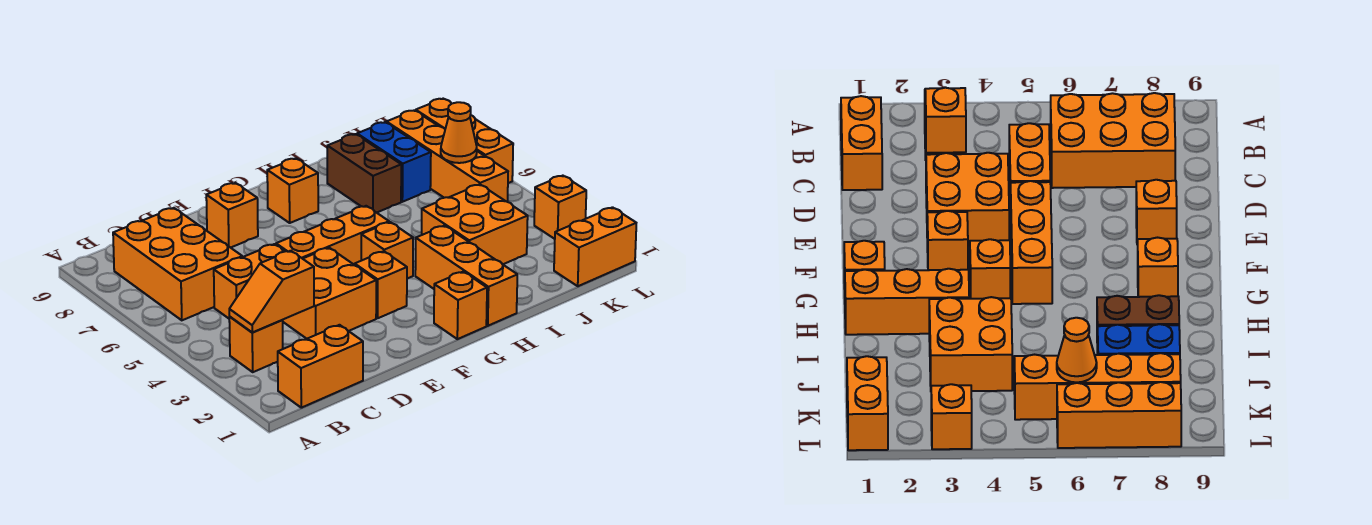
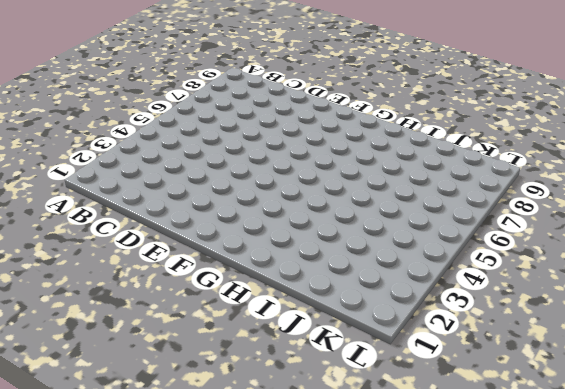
none -> orange 1x2 brick [278,325,363,408]
none -> orange 1x1 brick [229,317,283,372]
none -> orange 2x3 brick [113,208,242,320]

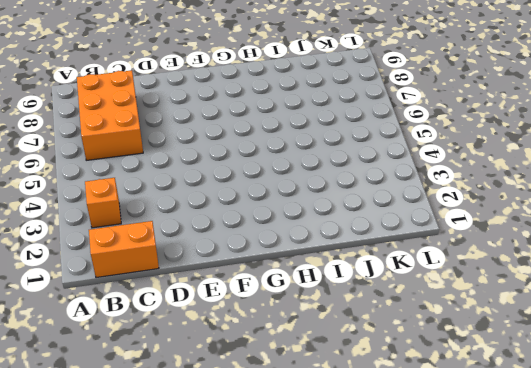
none -> orange 1x2 brick [214,244,285,318]
none -> orange 2x2 brick [283,248,376,339]
none -> orange 1x3 brick [276,206,389,265]

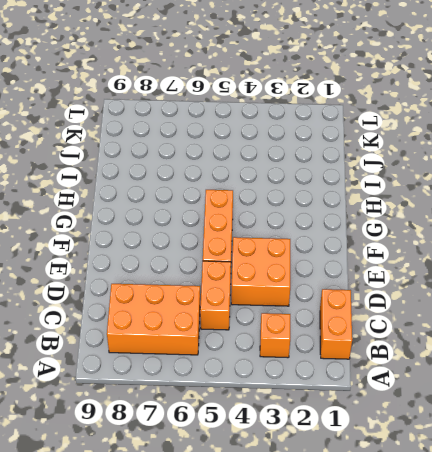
none -> orange 1x1 brick [206,183,258,248]
none -> orange 1x1 brick [355,251,407,318]
none -> orange 1x1 brick [434,272,487,339]

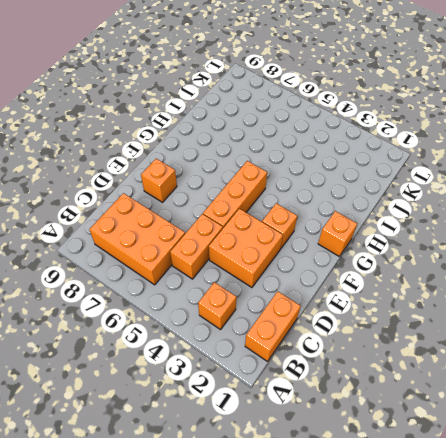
none -> orange 1x1 brick [361,222,413,279]
none -> orange 1x1 brick [267,158,318,223]
none -> orange 1x3 brick [415,226,517,326]

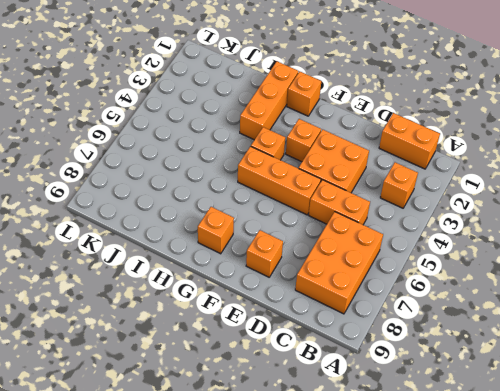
none -> orange 2x2 brick [422,184,528,264]
none -> brown 1x2 brick [327,134,401,213]
none -> blue 1x2 brick [357,122,431,202]

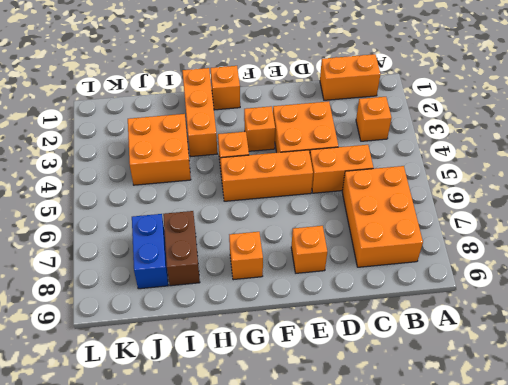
none -> orange 1x2 brick [554,207,636,286]
none -> orange 1x4 brick [386,110,508,202]
none -> orange 1x1 brick [534,176,586,239]

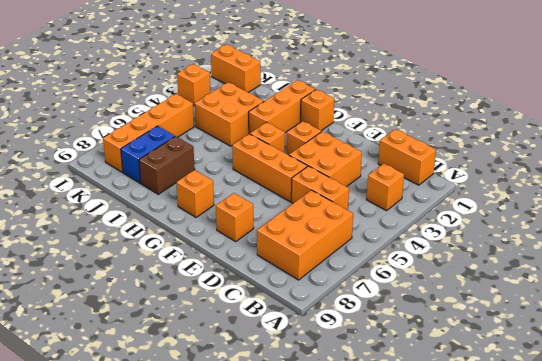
none -> orange 1x3 brick [416,99,513,183]
none -> orange 1x2 slope [229,251,314,333]
none -> orange 1x1 cone [441,102,477,163]

